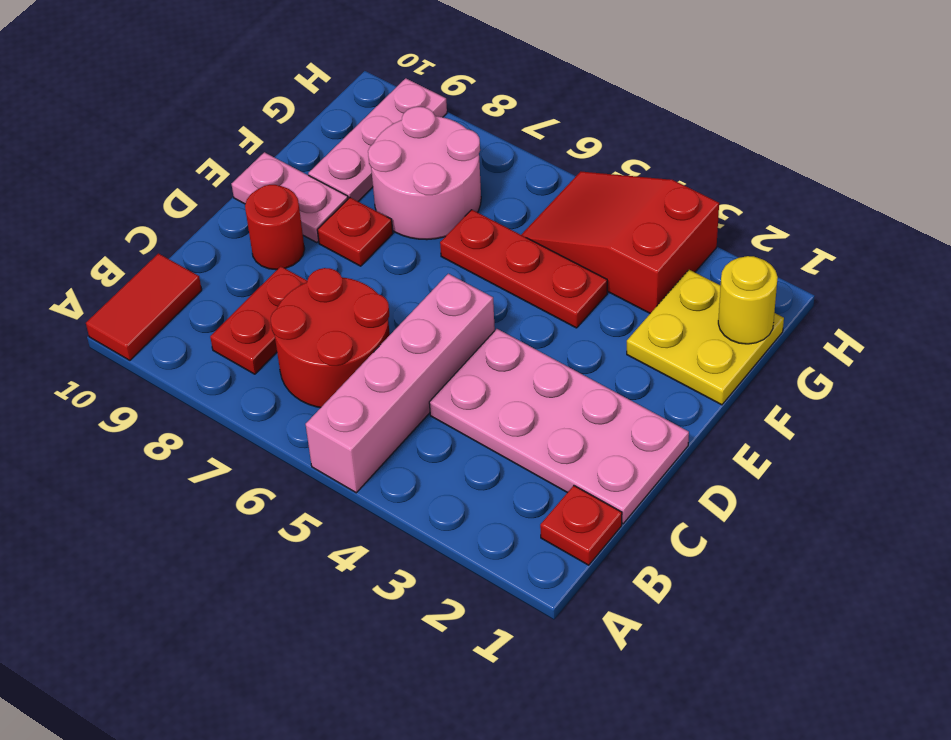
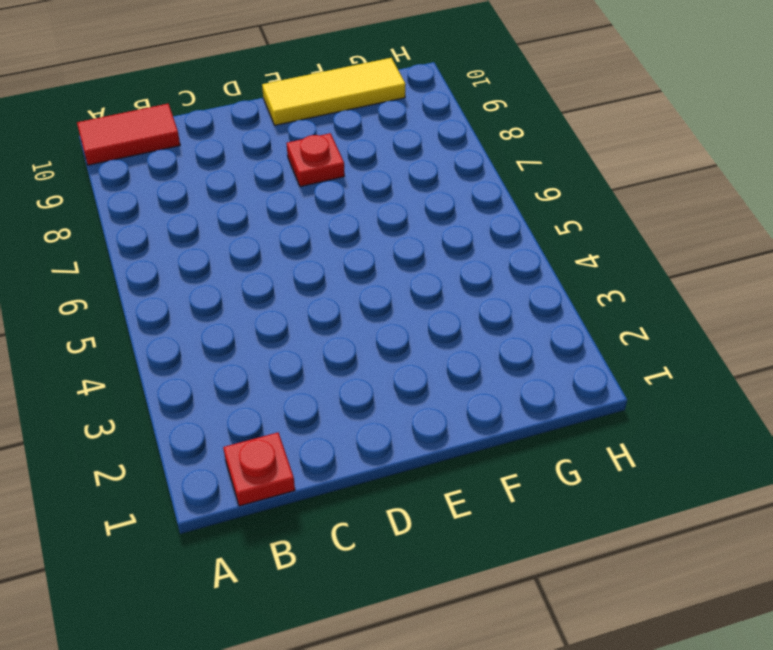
yellow 1x3 tile [262,58,406,125] -> pink 1x2 plate [232,152,348,243]
none -> pink 1x4 brick [306,274,495,493]
none -> red 2x2 round brick [271,268,390,408]
none -> red 1x2 plate [210,266,307,374]

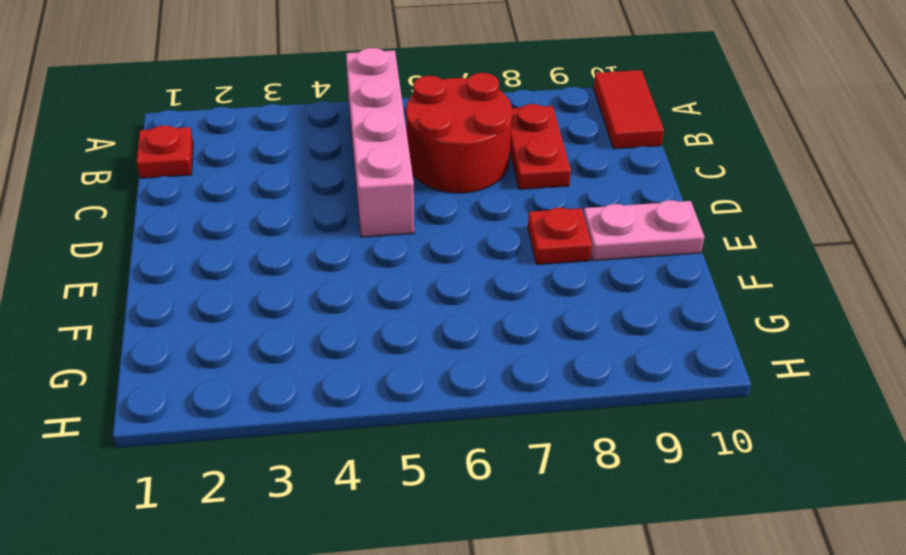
none -> pink 2x4 plate [429,329,689,524]
none -> red 1x1 round brick [245,185,305,270]
none -> yellow 2x2 plate [627,270,784,405]

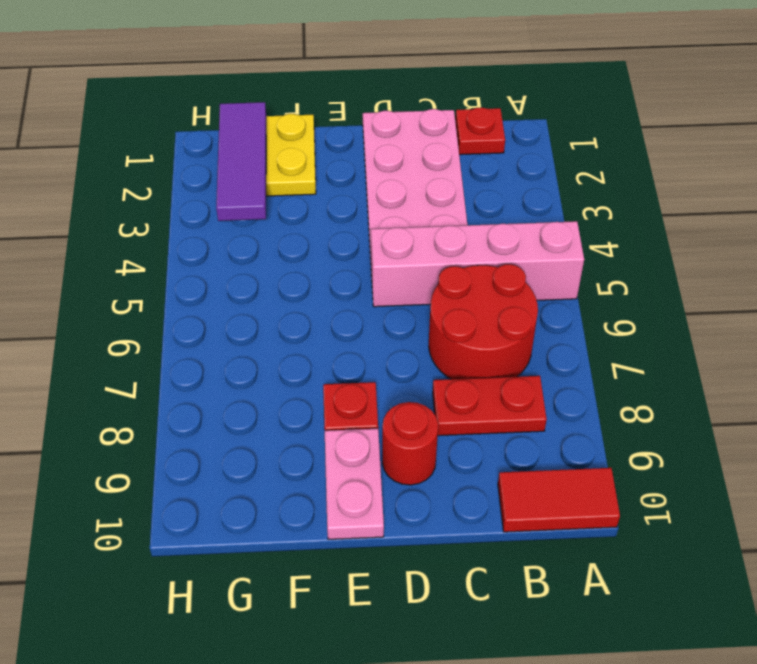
purple 1x3 tile [216,102,266,221] -> yellow 1x1 round brick [718,256,778,344]
none -> red 1x3 plate [440,210,607,328]
none -> pink 2x2 round brick [368,107,481,240]
none -> pink 1x3 plate [308,78,447,201]

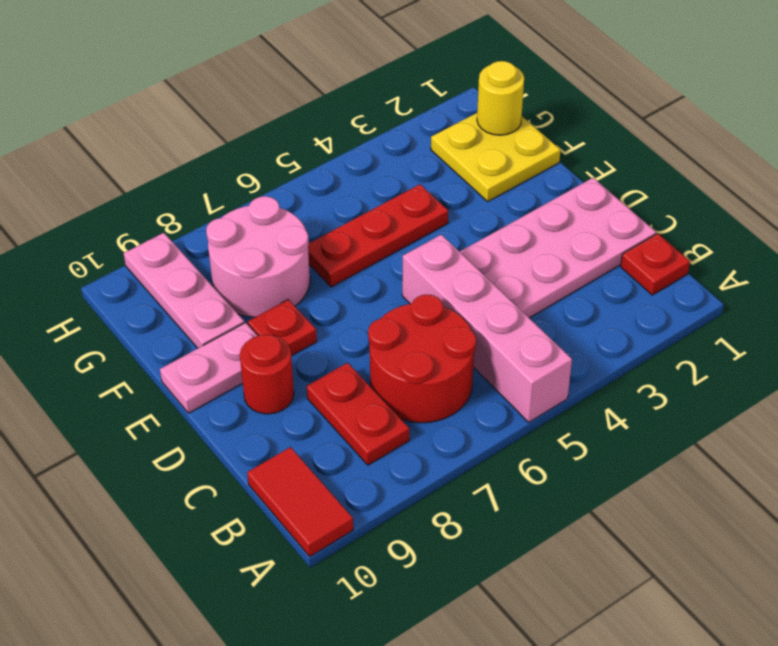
none -> red 2x3 slope [521,171,719,313]

